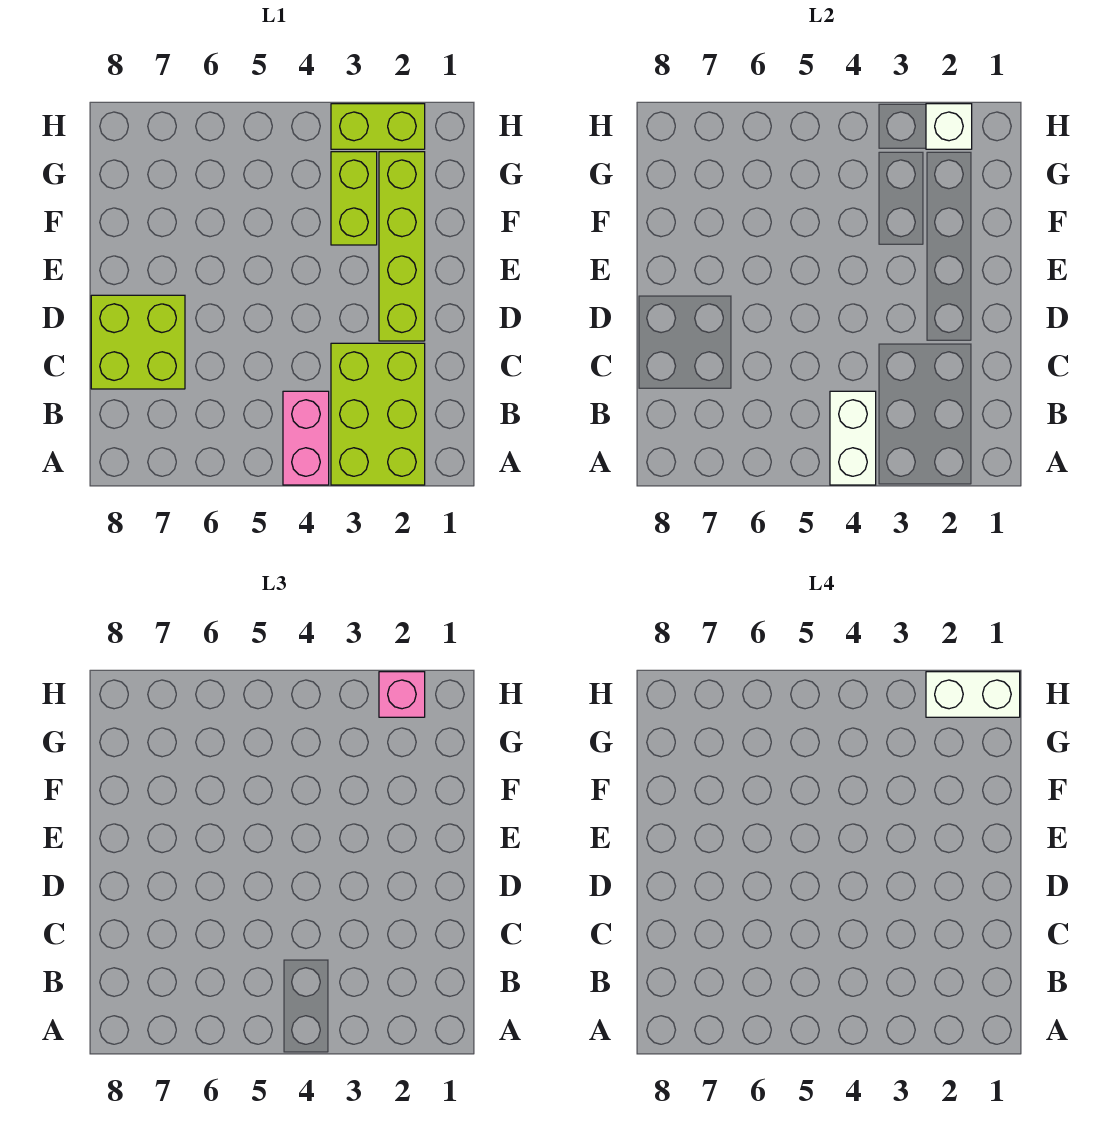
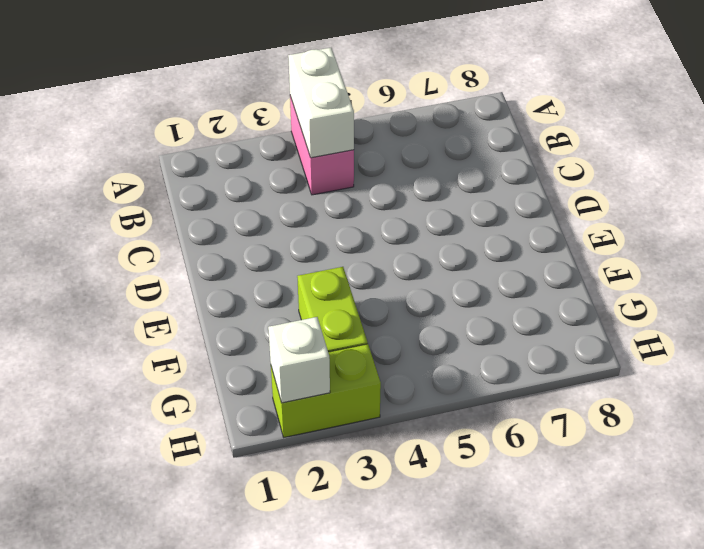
none -> lime 2x3 brick [331,343,425,485]
none -> lime 2x2 brick [91,295,185,389]

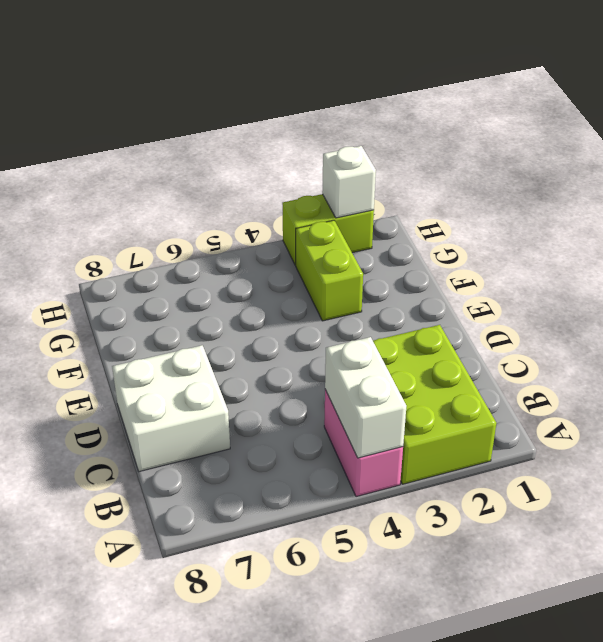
white 2x2 brick [112,345,230,472] -> lime 2x2 brick [91,295,185,389]
none -> lime 1x4 brick [379,152,425,341]
none -> pink 1x1 brick [379,672,425,717]

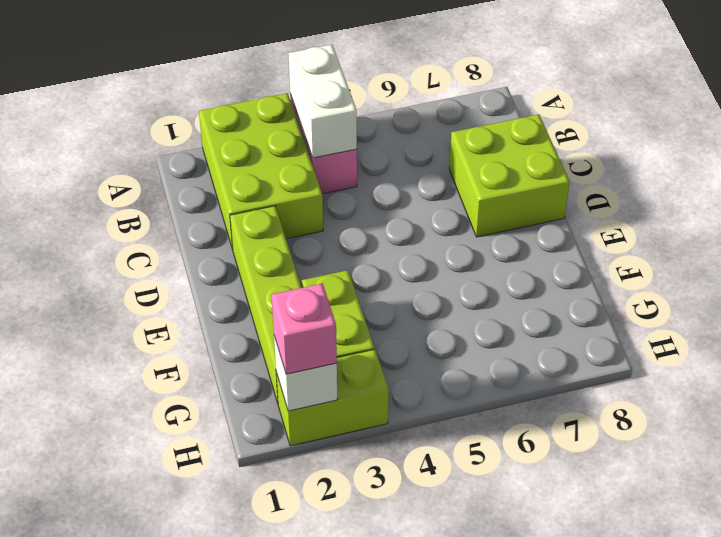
none -> white 1x2 brick [926,672,1020,717]

